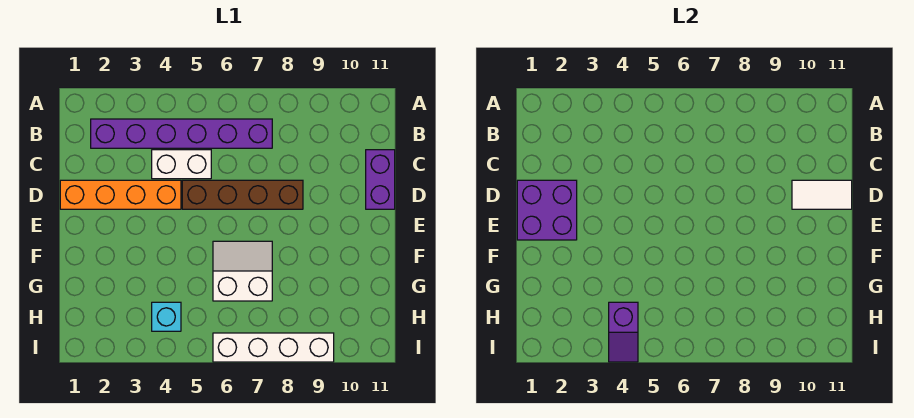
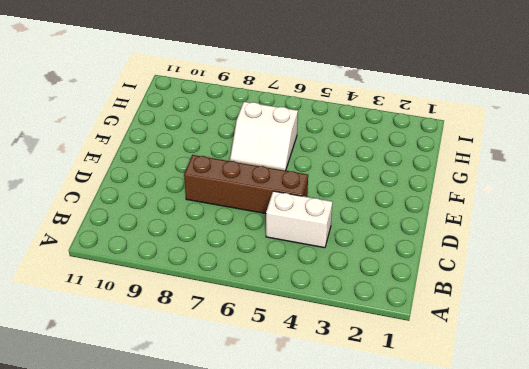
none -> purple 1x6 brick [91,119,272,148]
none -> purple 1x2 brick [366,150,395,209]

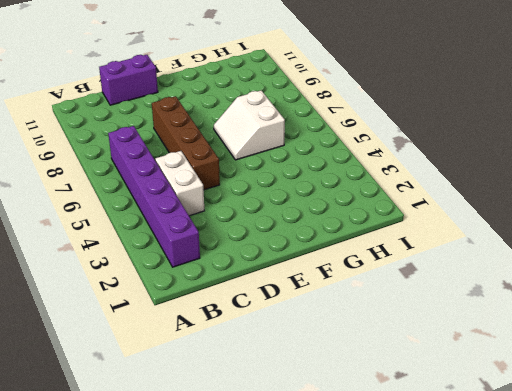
none -> orange 1x4 brick [60,180,181,209]
none -> cyan 1x1 brick [152,302,181,331]

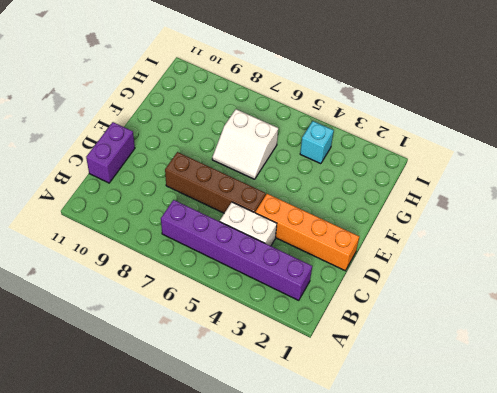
none -> white 1x4 brick [213,333,334,362]
none -> purple 2x2 brick [517,180,577,240]

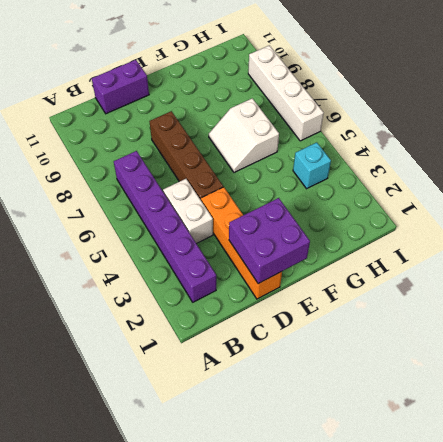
none -> white 1x2 tile [792,180,852,209]
none -> purple 1x2 slope [609,302,638,362]

